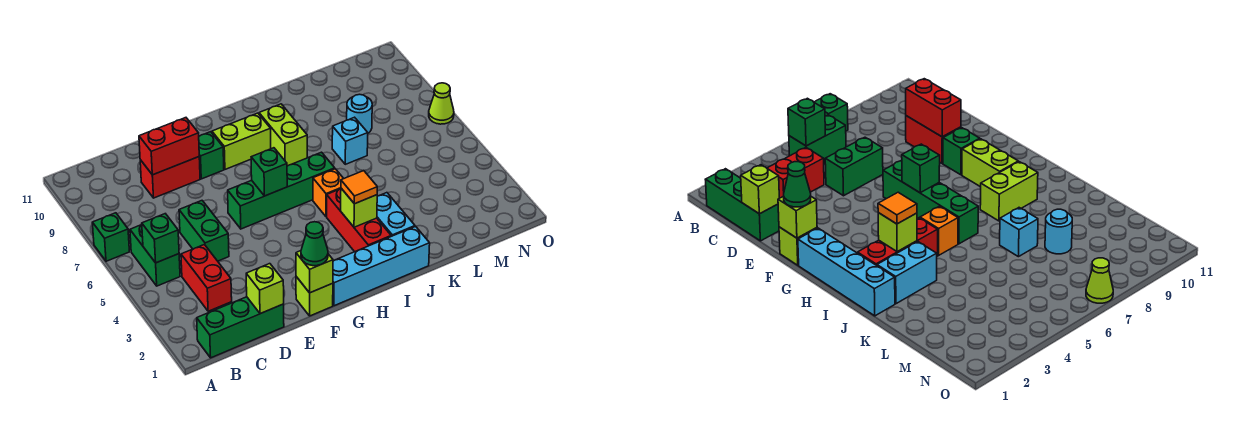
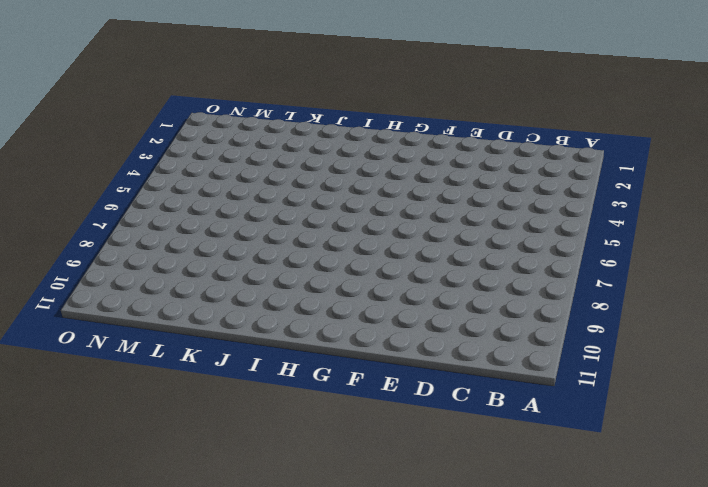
none -> green 1x1 brick [92,213,129,261]
none -> green 1x3 brick [197,297,284,358]
none -> green 1x2 brick [130,225,180,286]

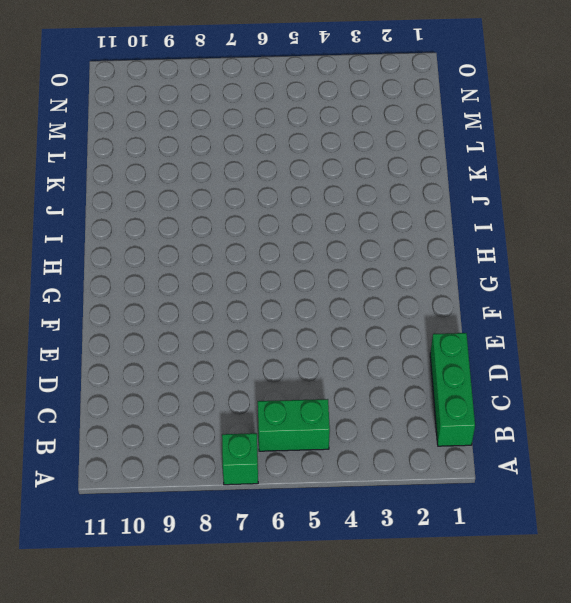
none -> red 1x2 brick [181,245,232,311]
none -> green 1x2 brick [179,201,229,261]
none -> red 1x2 brick [140,157,200,198]

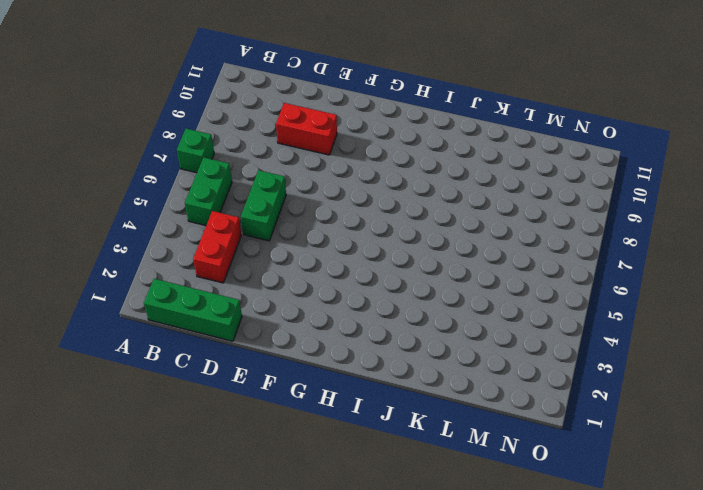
none -> lime 1x1 brick [296,277,333,316]
none -> green 1x4 brick [228,152,335,229]
none -> green 1x1 brick [199,132,224,179]

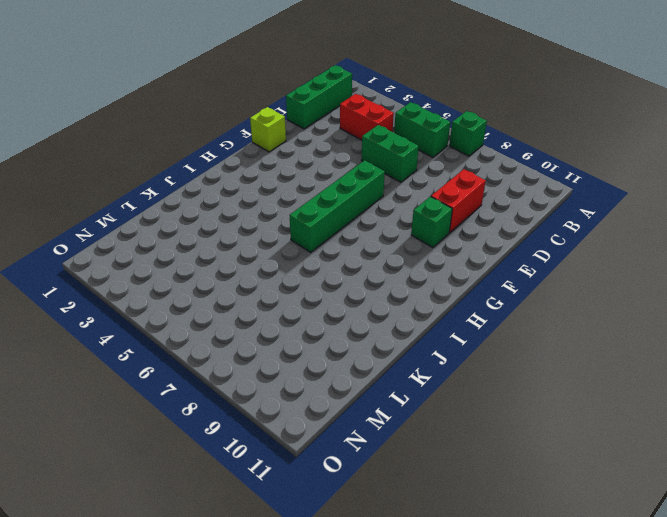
none -> cyan 1x4 brick [333,226,430,306]
none -> lime 1x2 brick [212,113,271,169]
none -> red 1x3 brick [327,189,391,252]

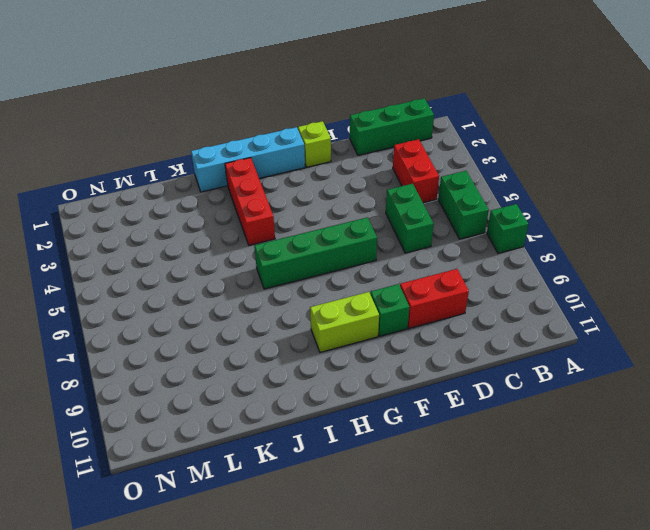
none -> orange 1x1 brick [313,169,344,217]
none -> lime 1x2 brick [259,104,307,166]
none -> cyan 1x2 brick [377,193,415,236]

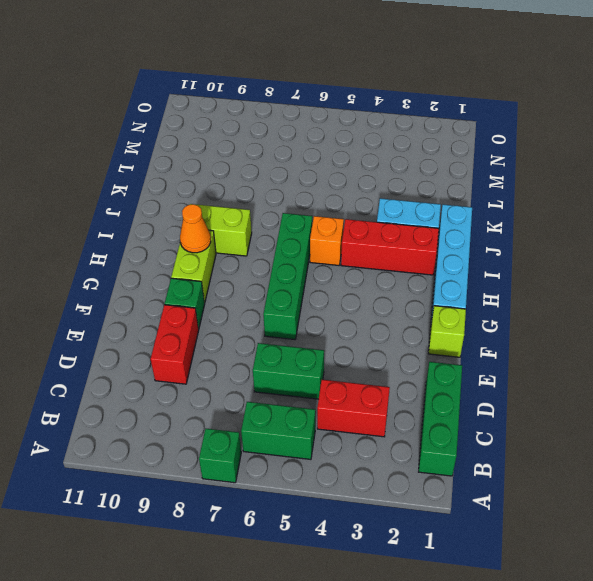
orange 1x1 cone [180,204,211,253] -> none
none -> cyan 1x1 brick [332,117,368,164]
none -> cyan 1x1 round brick [347,94,372,133]
none -> lime 1x1 cone [429,83,454,124]

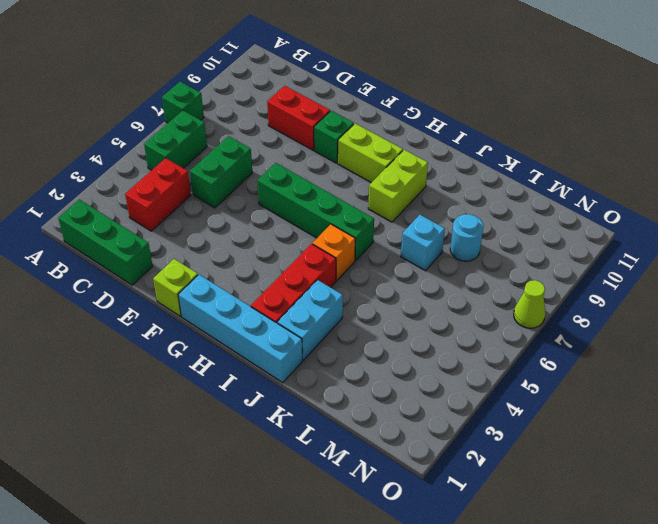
none -> green 1x1 brick [142,214,179,263]
none -> lime 1x1 brick [246,264,284,314]
none -> red 1x2 brick [139,118,199,175]

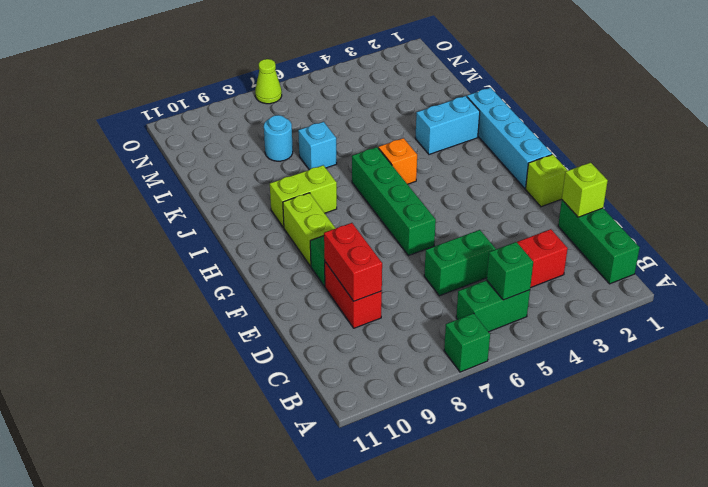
none -> red 1x3 brick [327,189,391,252]
none -> lime 1x1 brick [296,251,333,293]
none -> green 1x1 brick [251,148,287,196]

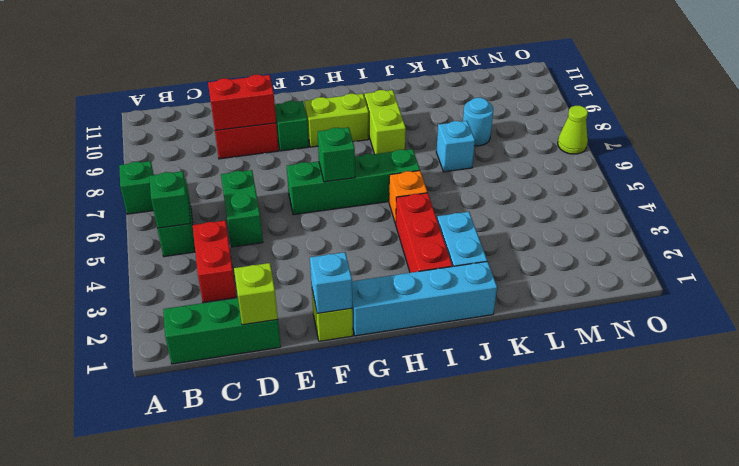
cyan 1x1 brick [310,252,352,314] -> lime 1x1 brick [296,251,333,293]
none -> lime 1x1 brick [341,188,377,227]
none -> green 1x1 cone [301,222,328,266]
none -> orange 1x1 tile [341,171,377,204]

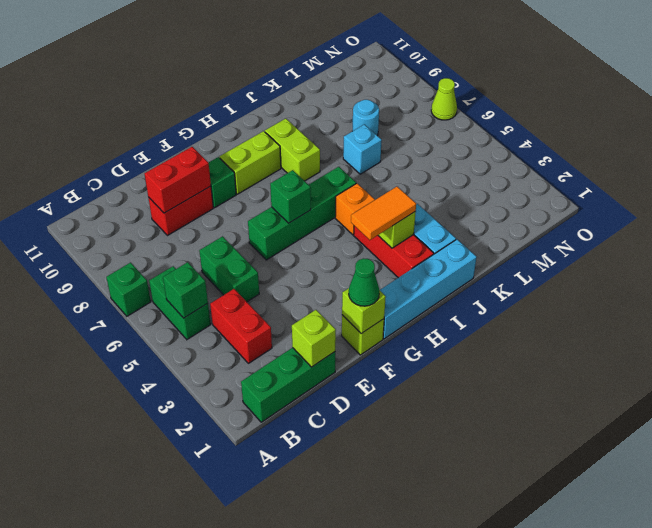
orange 1x2 tile [351,187,416,240] -> orange 1x1 tile [341,171,377,204]

